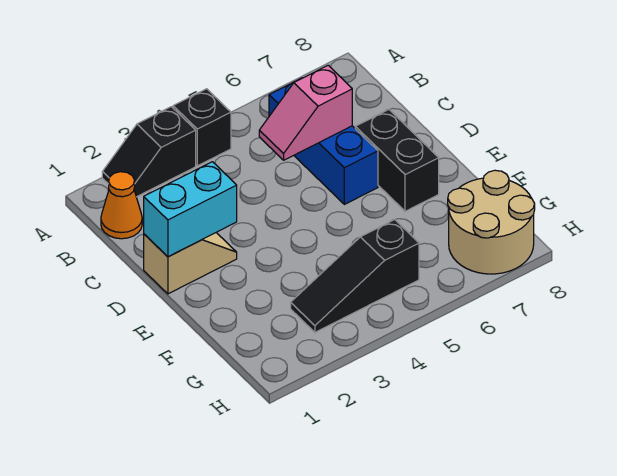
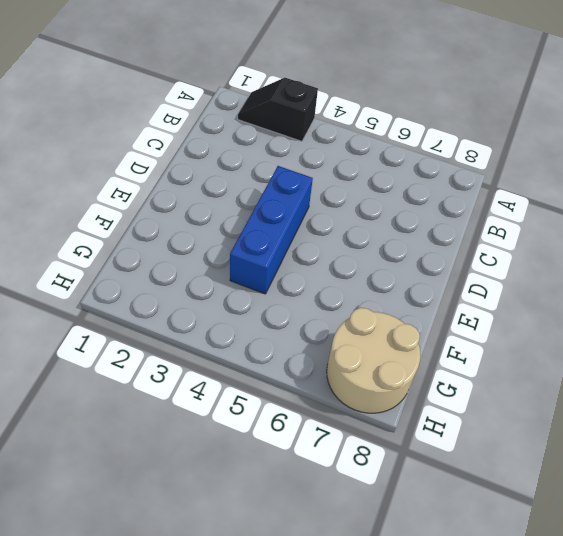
blue 1x3 brick [230,166,313,294] -> blue 1x3 brick moved to [269,78,378,204]
none -> black 1x1 brick [173,89,231,166]
none -> orange 1x1 cone [101,172,142,239]

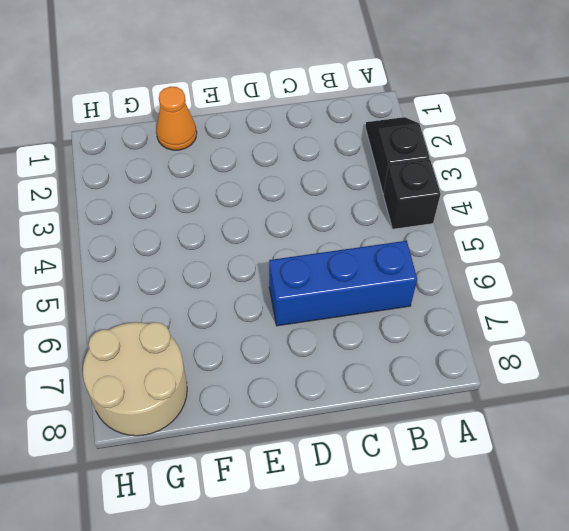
orange 1x1 cone [156,87,197,150] -> orange 1x1 cone moved to [101,172,142,239]
none -> tan 1x2 slope [144,233,237,294]
none -> black 1x2 brick [355,110,439,211]

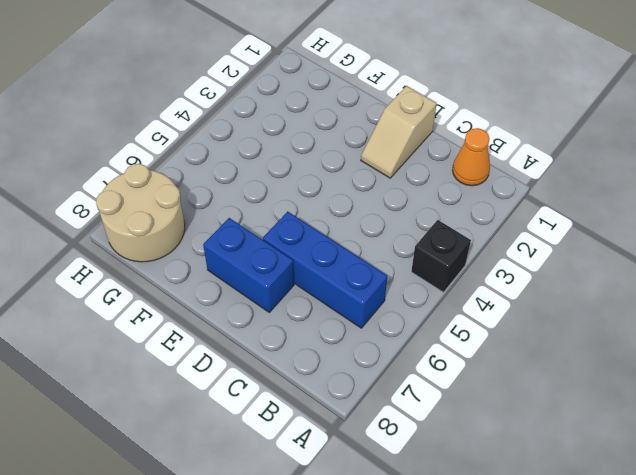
blue 1x2 brick [203,218,294,312] -> black 1x2 brick [355,110,439,211]
none -> black 1x2 slope [102,107,196,197]
none -> black 1x3 slope [291,220,419,332]

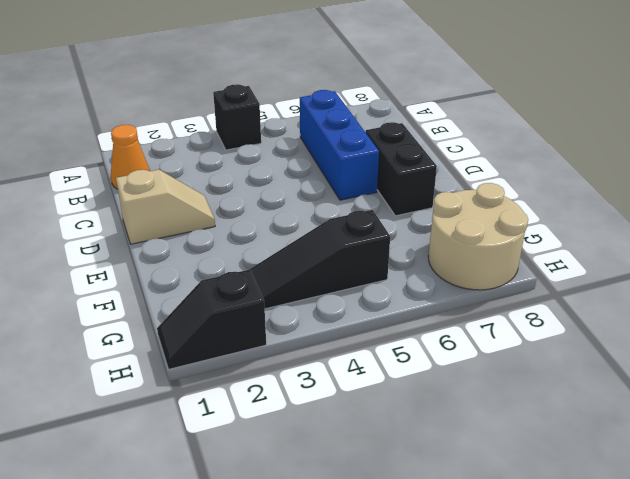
black 1x2 slope [157,269,266,369] -> black 1x2 slope moved to [102,107,196,197]
none -> pink 1x2 slope [259,65,352,160]
none -> cyan 1x2 brick [144,162,237,257]

